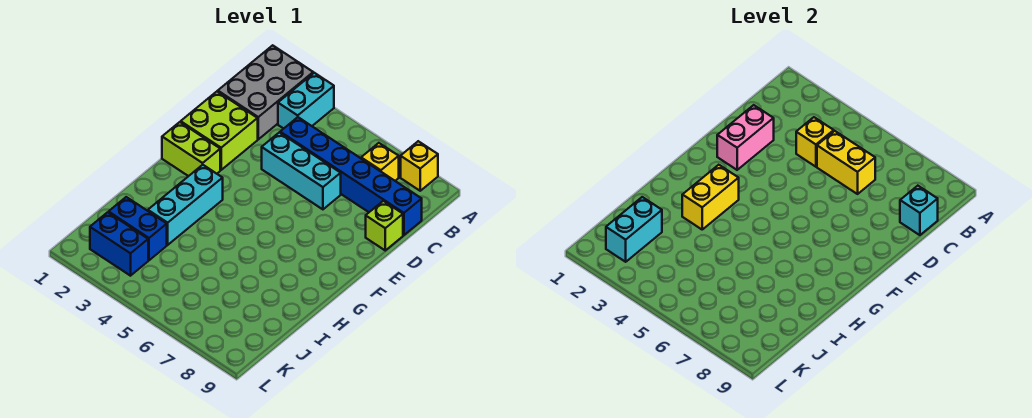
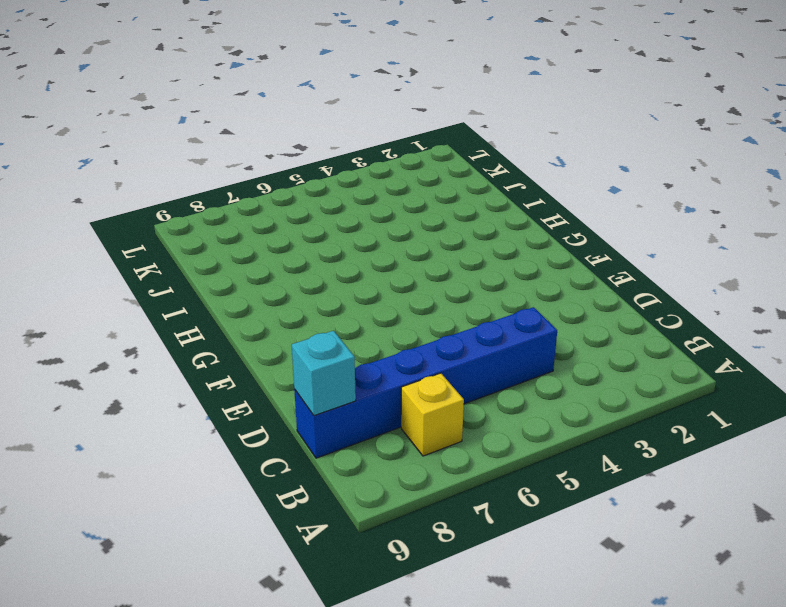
none -> grey 2x3 brick [218,45,313,139]
none -> cyan 1x2 brick [278,73,334,129]
none -> yellow 1x1 brick [401,141,438,191]

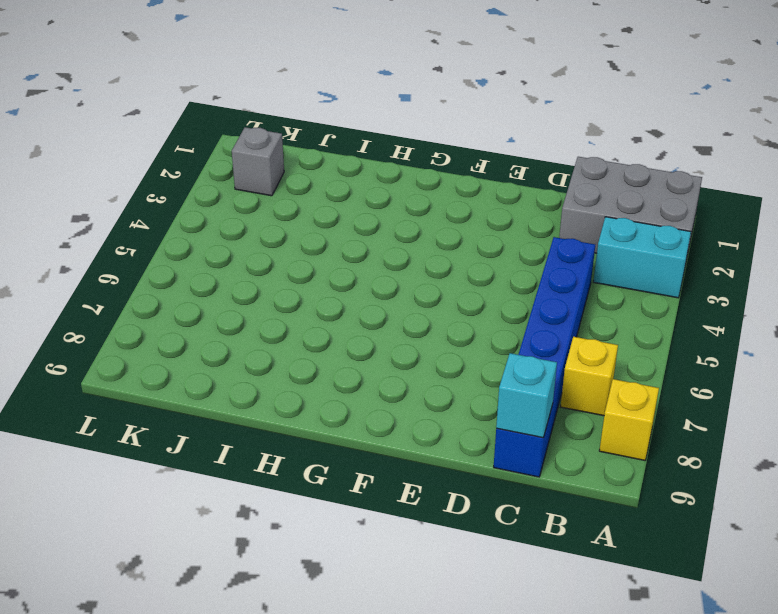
grey 1x1 brick [232,127,284,196] -> blue 1x2 brick [90,212,148,276]
none -> lime 2x2 brick [181,91,258,170]
none -> cyan 1x3 brick [262,132,341,209]
none -> lime 1x1 brick [366,201,403,250]

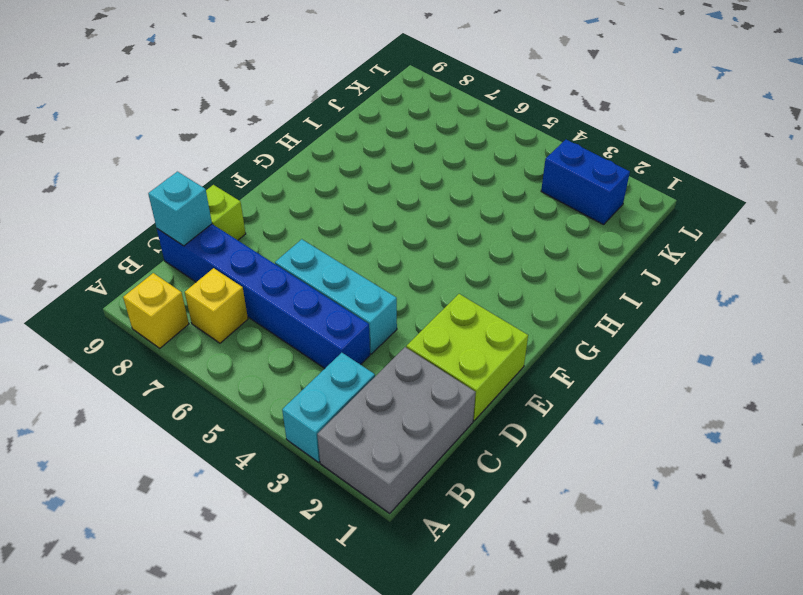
none -> lime 1x2 brick [162,122,220,176]
none -> cyan 1x3 brick [148,165,223,245]
none -> blue 1x2 brick [109,197,167,260]

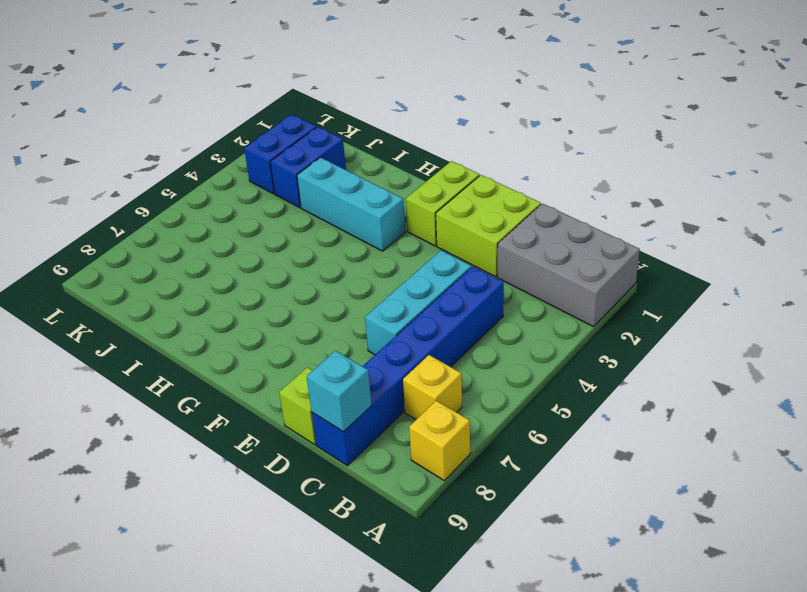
none -> cyan 1x2 brick [278,73,334,129]
none -> yellow 1x1 brick [796,117,834,167]
none -> yellow 1x2 brick [817,131,875,194]

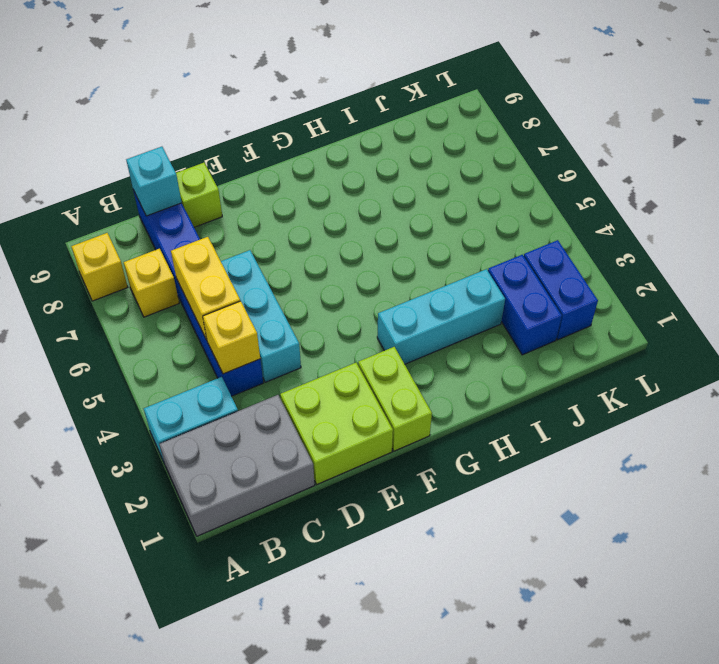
none -> pink 1x2 brick [717,105,774,170]
none -> yellow 1x2 brick [682,165,739,229]
none -> cyan 1x2 brick [606,197,662,262]

